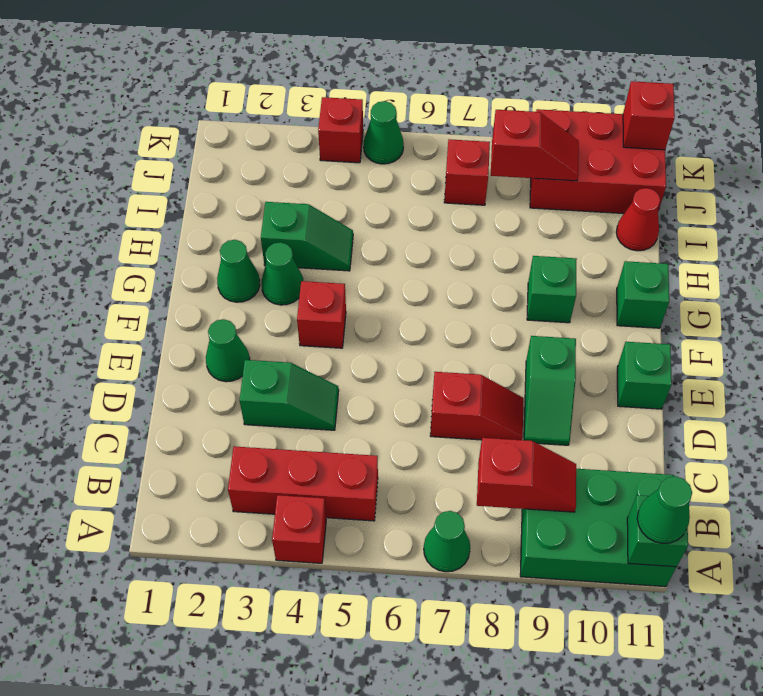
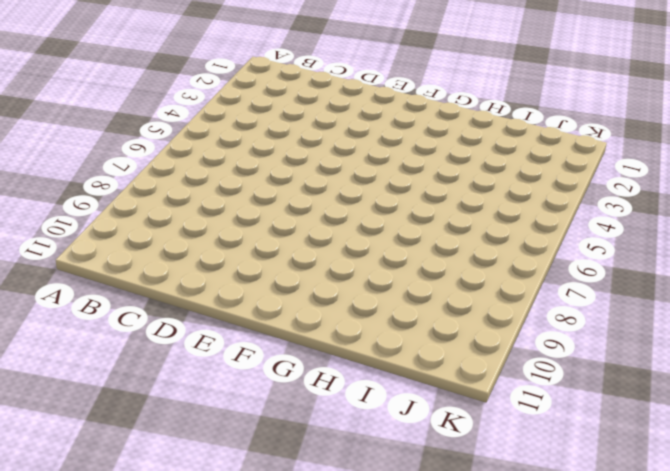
none -> red 1x1 brick [272,495,326,563]
none -> green 1x1 cone [424,511,470,572]
none -> green 2x3 brick [520,469,676,587]

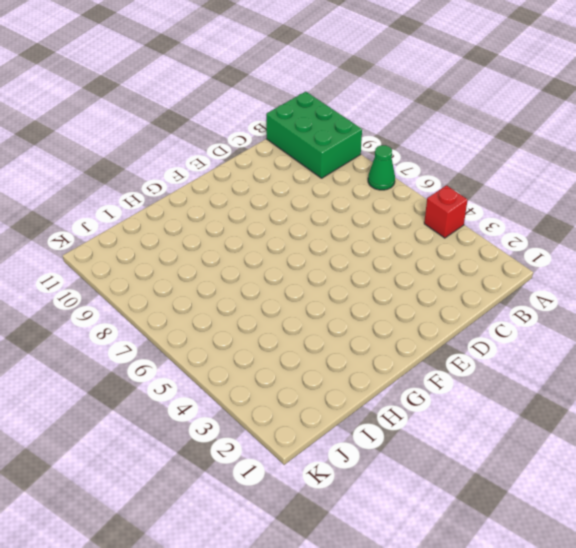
none -> red 1x3 brick [228,446,378,521]
none -> green 1x2 slope [240,360,339,430]
none -> red 1x2 slope [430,372,524,440]

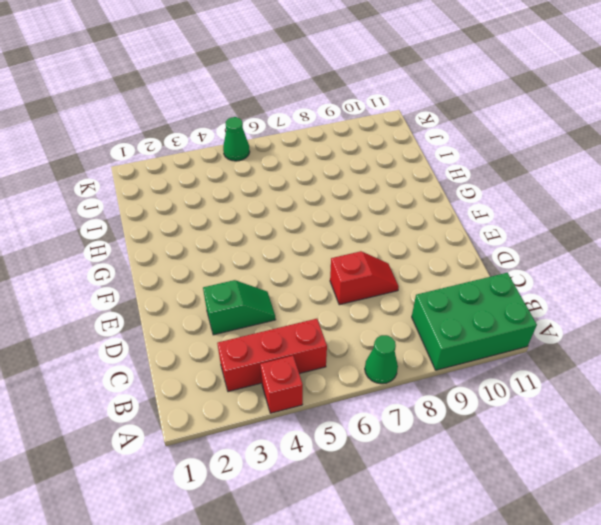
none -> green 1x2 slope [524,336,576,445]
none -> green 1x1 cone [206,319,250,382]
none -> green 1x1 brick [617,342,672,409]

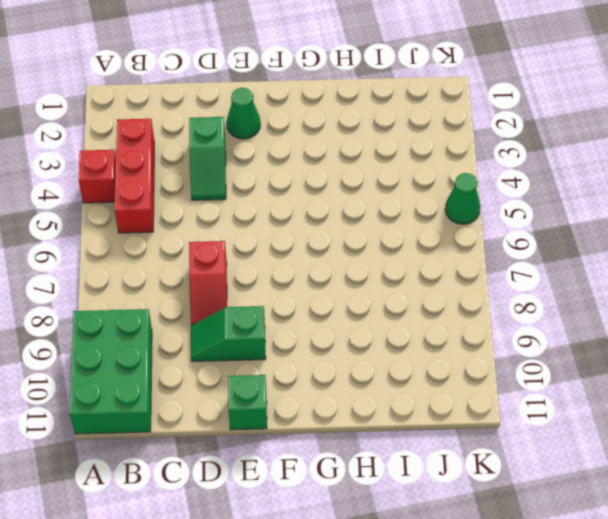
none -> green 1x1 cone [424,511,470,572]
none -> red 1x1 brick [297,281,346,348]
none -> green 1x1 cone [217,240,260,302]

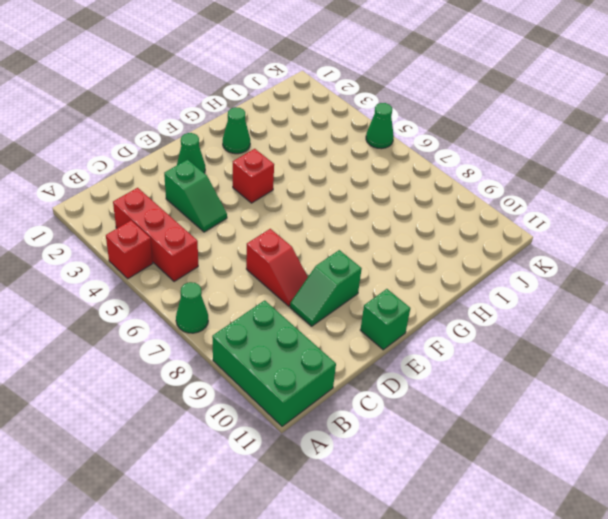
none -> green 1x1 cone [261,242,303,305]
none -> green 1x1 brick [527,256,577,323]
none -> green 1x1 brick [617,261,669,328]

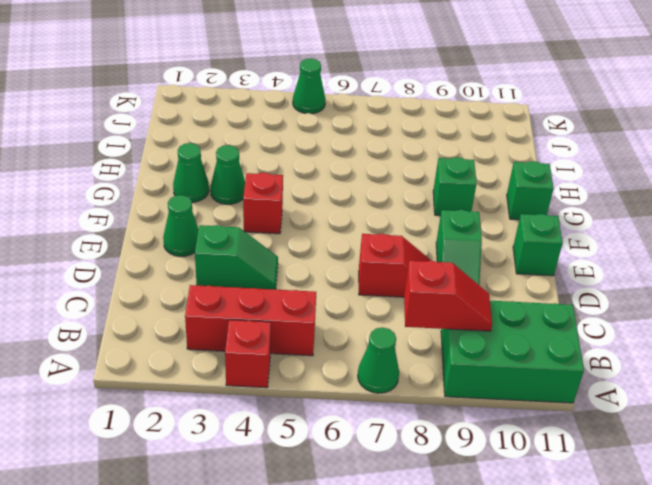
none -> green 1x2 slope [261,202,353,271]
none -> red 1x1 cone [616,188,660,251]
none -> red 1x1 brick [444,139,490,205]

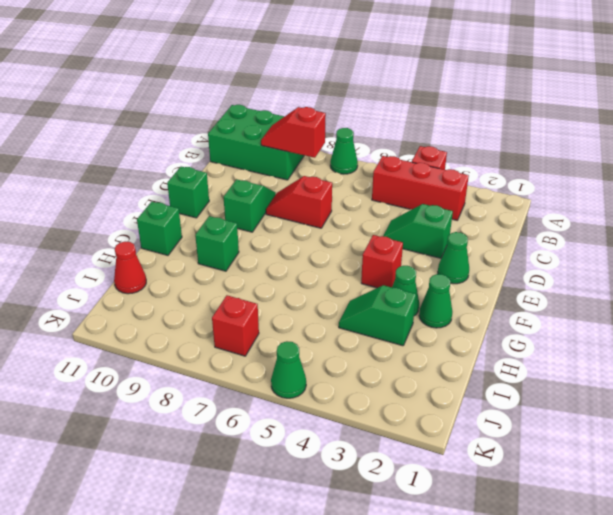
none -> red 2x3 brick [530,109,666,214]
none -> red 1x1 brick [318,97,363,163]
none -> green 1x1 brick [627,495,688,567]

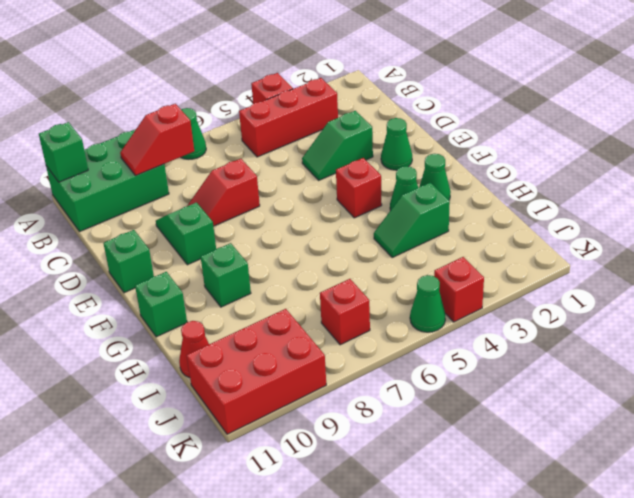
none -> red 1x2 slope [491,110,579,181]
none -> red 1x1 brick [623,81,675,150]
none -> green 1x1 cone [637,476,692,544]

